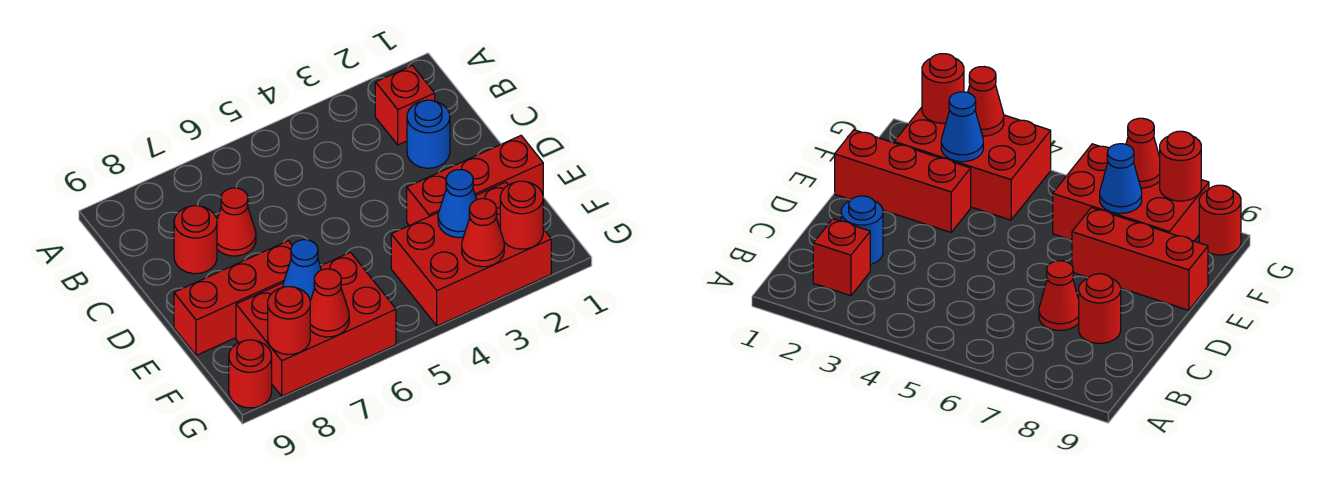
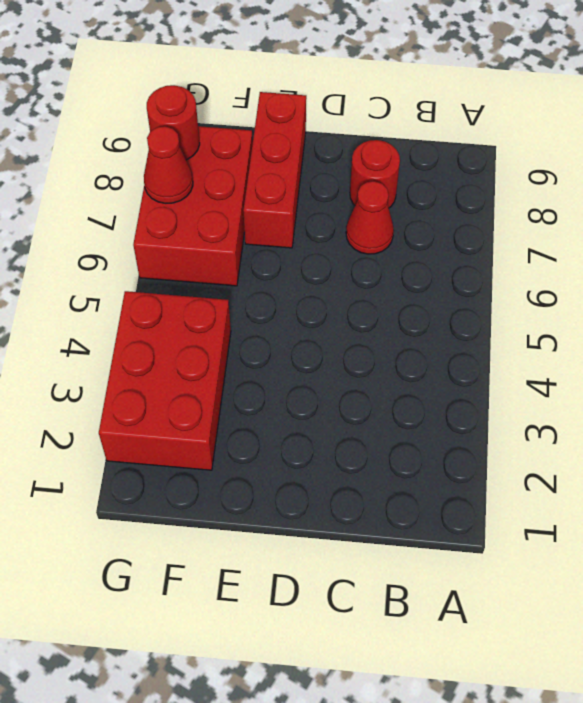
none -> red 1x1 brick [375,65,435,145]
none -> blue 1x1 round brick [407,100,450,168]
none -> red 1x3 brick [407,136,543,226]

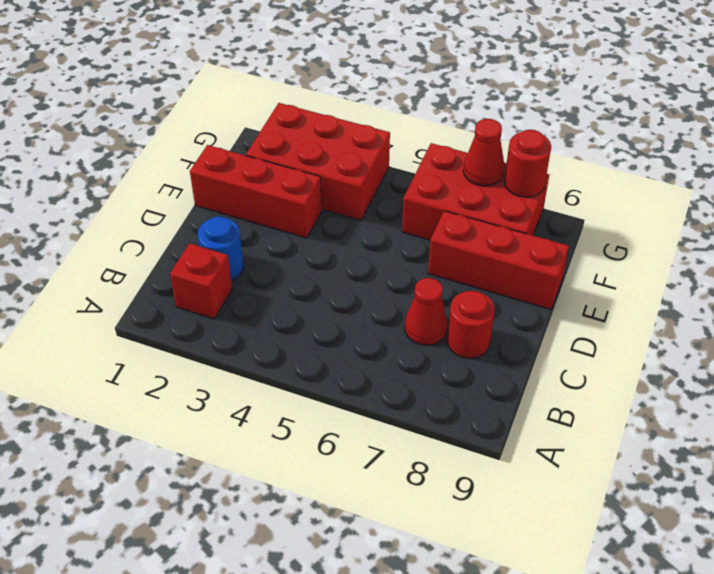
none -> red 1x1 round brick [229,340,272,408]
none -> blue 1x1 cone [438,170,477,238]
none -> blue 1x1 cone [283,240,321,300]

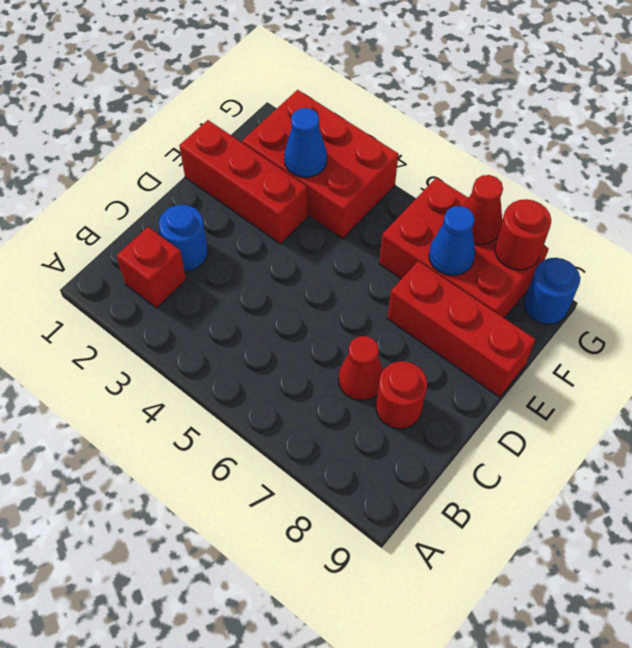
blue 1x1 round brick [524,258,580,324] -> red 1x1 round brick [229,340,272,408]
none -> red 1x1 round brick [500,181,543,249]
none -> red 1x1 cone [462,199,504,267]

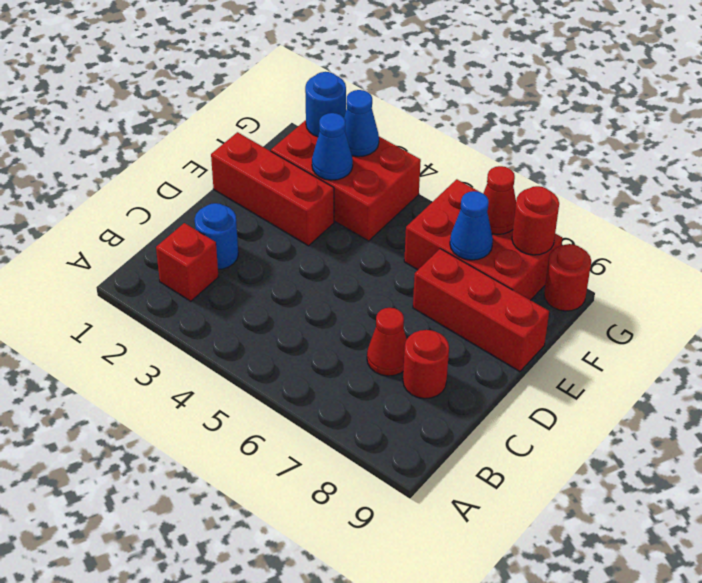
blue 1x1 round brick [305,72,346,137] -> red 1x1 round brick [500,181,543,249]
blue 1x1 cone [344,90,379,157] -> red 1x1 cone [462,199,504,267]

